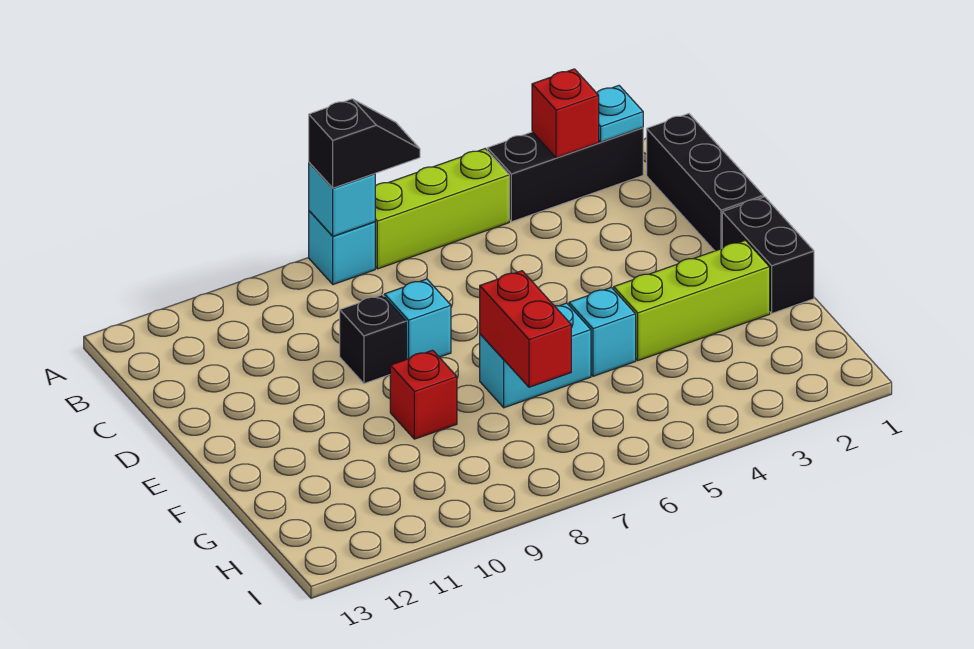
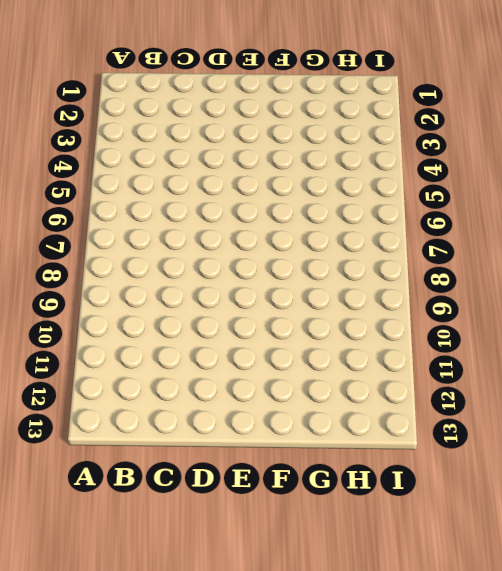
none -> black 1x3 brick [487,128,643,222]
none -> lime 1x3 brick [375,149,509,269]
none -> cyan 1x1 brick [309,211,375,284]

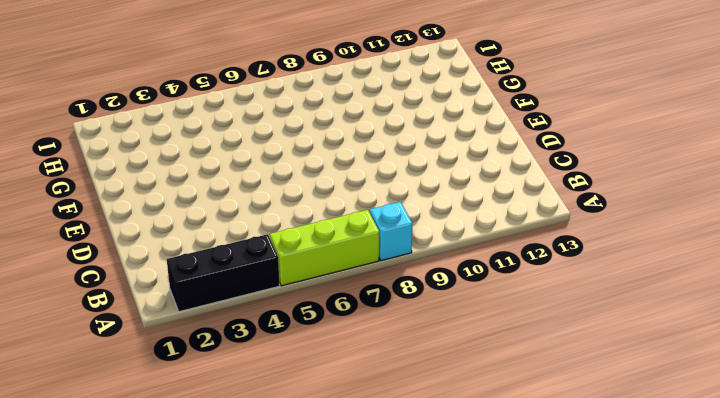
none -> black 1x3 brick [647,114,764,251]
none -> cyan 1x1 brick [384,279,451,359]
none -> black 1x1 brick [340,295,406,384]

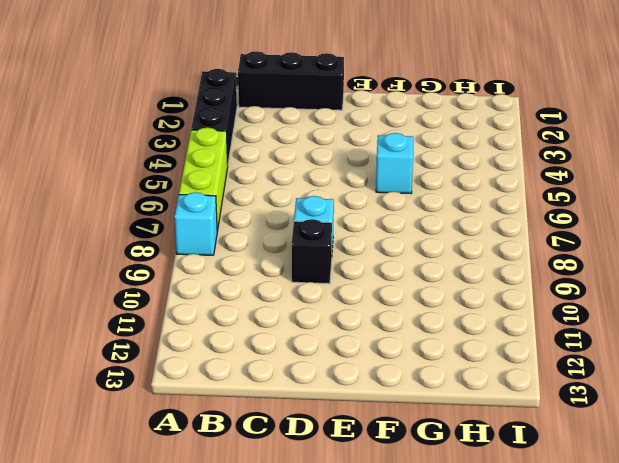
none -> black 1x2 brick [722,197,814,313]
none -> lime 1x3 brick [614,240,770,360]
none -> cyan 1x2 brick [480,303,591,408]

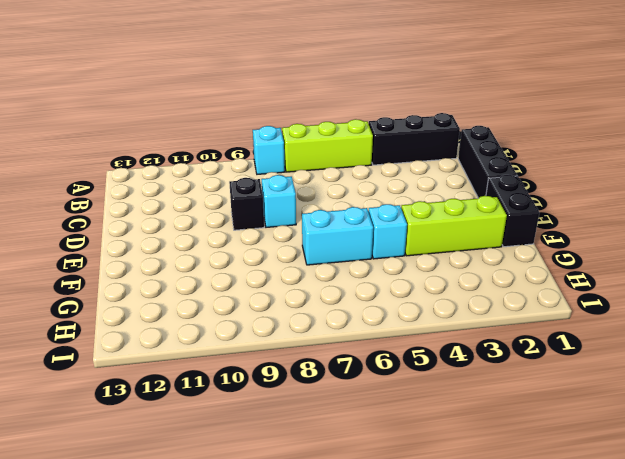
none -> red 1x1 brick [390,350,457,439]
none -> cyan 1x1 plate [597,86,643,142]
none -> red 1x1 brick [532,69,599,158]

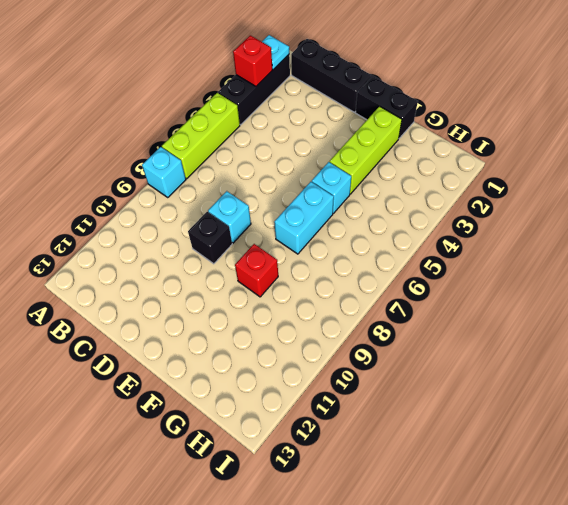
none -> cyan 1x1 brick [309,163,375,236]
none -> red 1x2 brick [480,271,571,387]
none -> black 1x2 slope [309,99,420,188]

